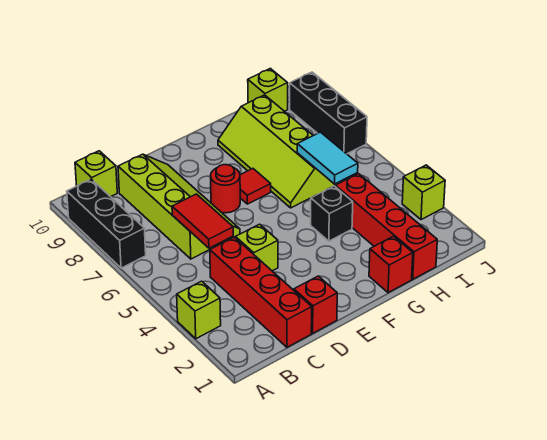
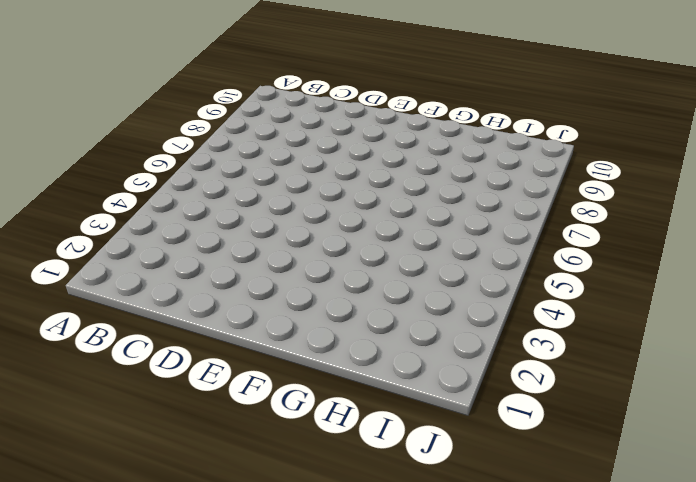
none -> lime 1x1 brick [177,281,221,339]
none -> black 1x3 brick [67,179,146,268]
none -> lime 1x1 brick [75,151,117,197]

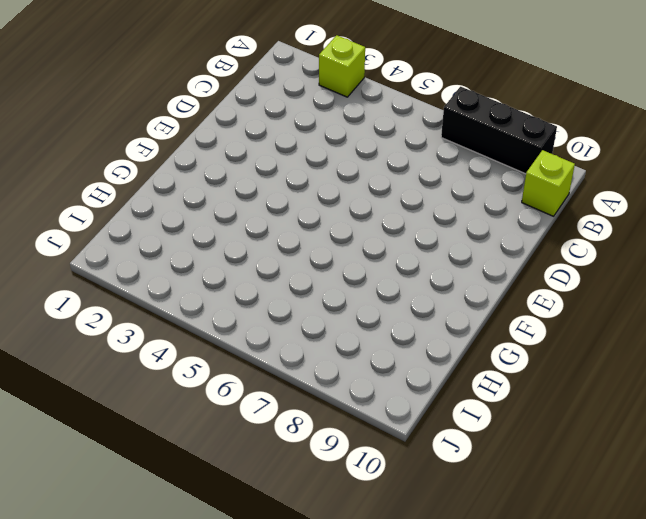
none -> red 1x4 brick [210,237,312,347]
none -> lime 2x4 slope [118,154,240,259]
none -> red 1x1 brick [294,276,337,333]

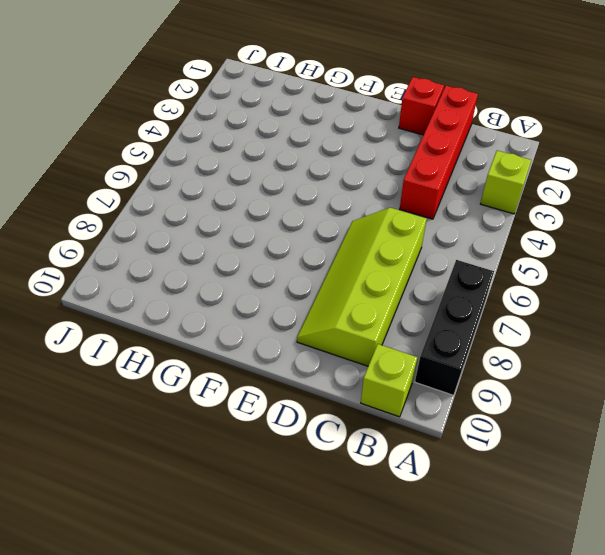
none -> lime 1x1 brick [236,224,278,271]
none -> red 1x1 round brick [211,165,240,213]
none -> red 1x1 tile [240,169,271,204]

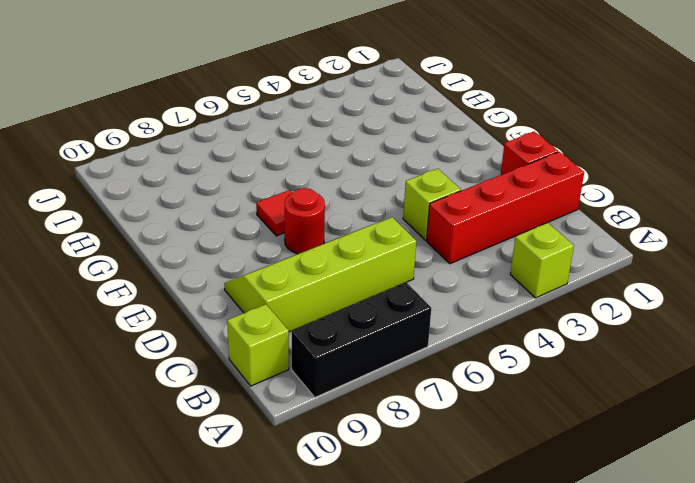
none -> red 1x1 brick [369,236,413,293]
none -> black 1x1 brick [311,186,353,241]
none -> lime 2x4 slope [218,95,338,208]

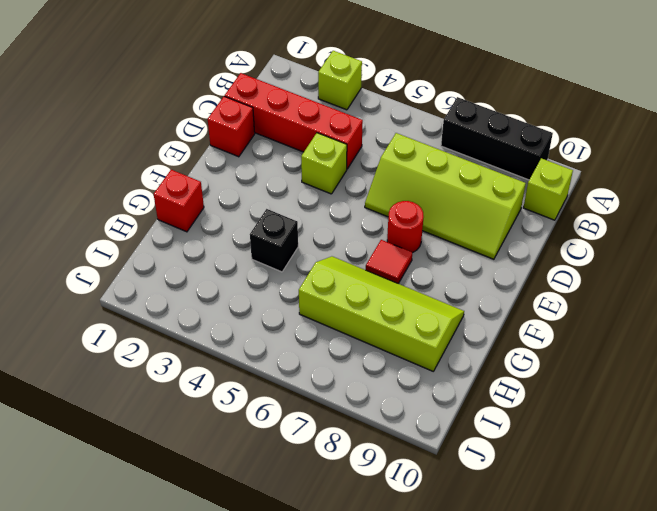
none -> red 1x4 brick [335,174,437,279]
none -> lime 1x1 brick [248,69,288,111]
none -> lime 1x1 brick [402,165,445,220]

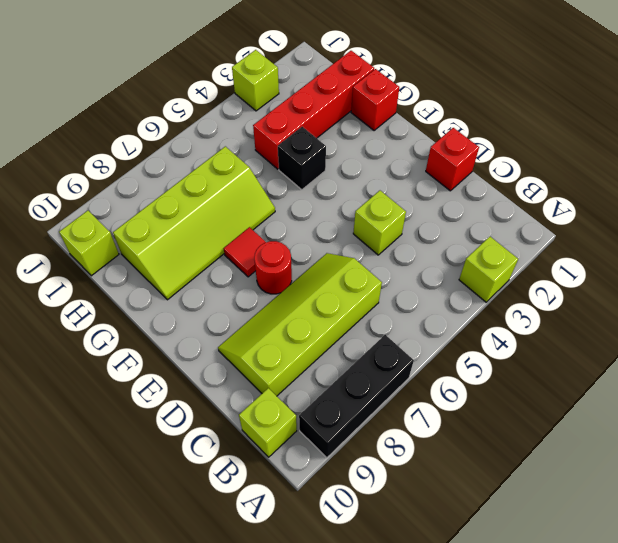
none -> red 1x4 brick [210,237,312,347]
none -> black 1x3 brick [290,72,367,154]
none -> red 1x2 tile [172,194,233,248]

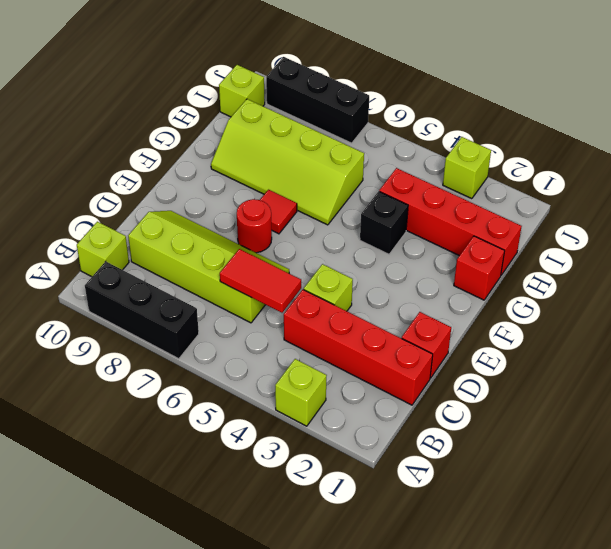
none -> cyan 1x2 tile [297,132,358,184]

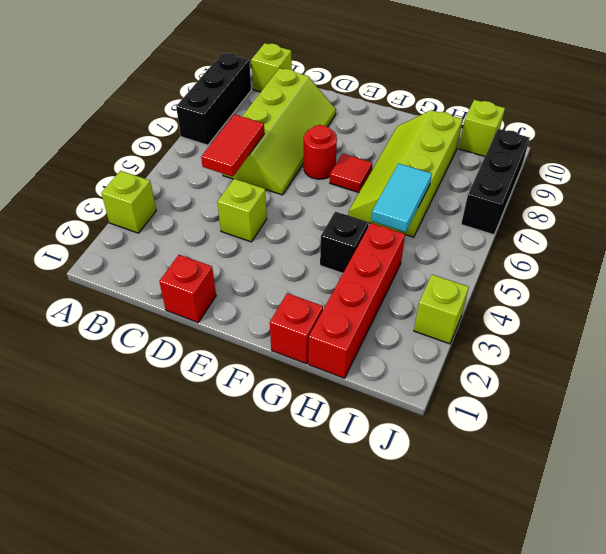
none -> red 1x4 brick [210,237,312,347]

